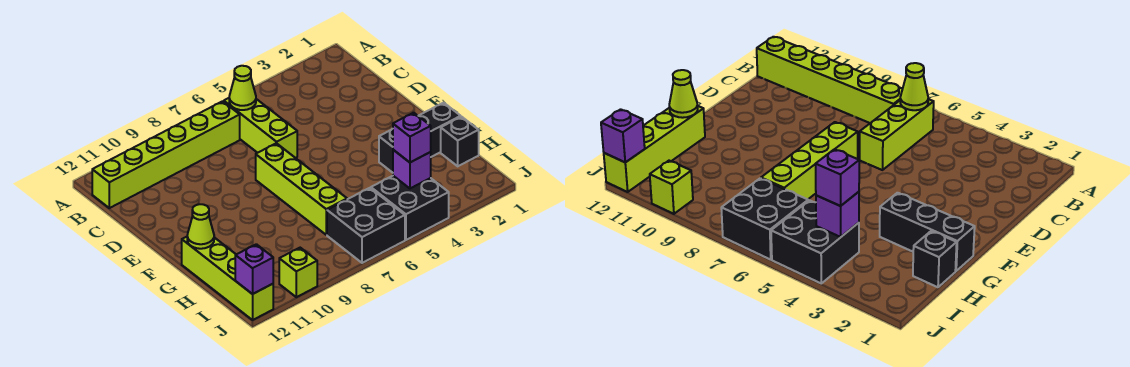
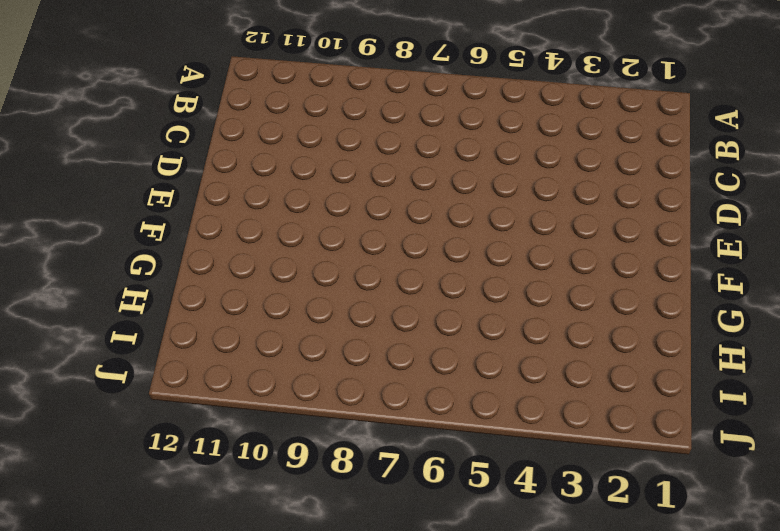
none -> lime 1x3 brick [224,98,297,158]
none -> lime 1x6 brick [92,101,240,208]
none -> lime 1x4 brick [256,143,347,235]

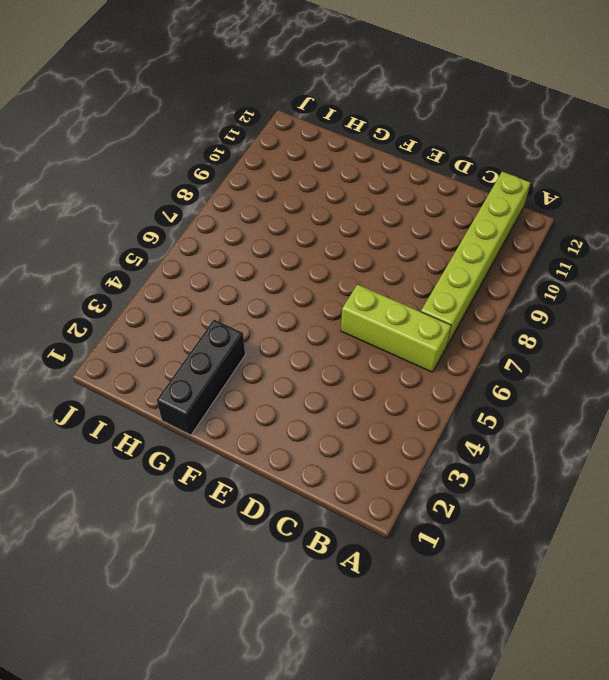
none -> lime 1x4 brick [256,143,347,235]
none -> lime 1x4 brick [182,237,273,320]
none -> black 1x1 brick [441,117,479,166]

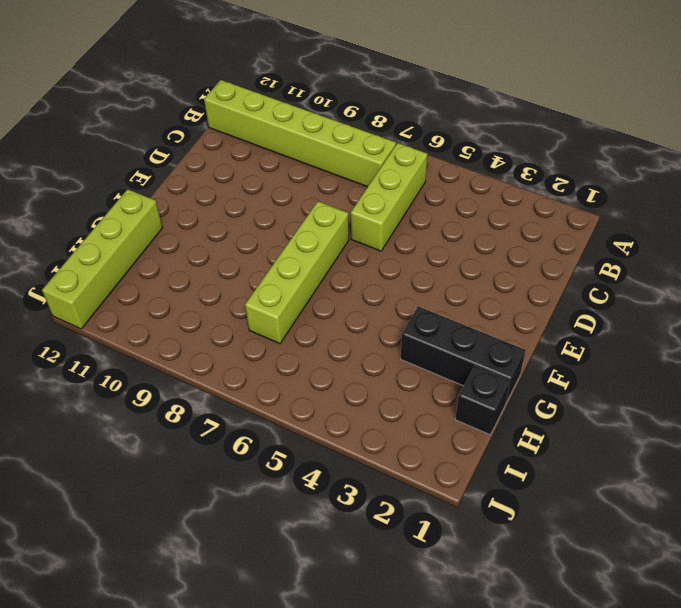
none -> black 2x2 brick [371,176,449,240]
none -> black 2x2 brick [327,188,405,263]
none -> lime 1x1 brick [279,248,317,297]

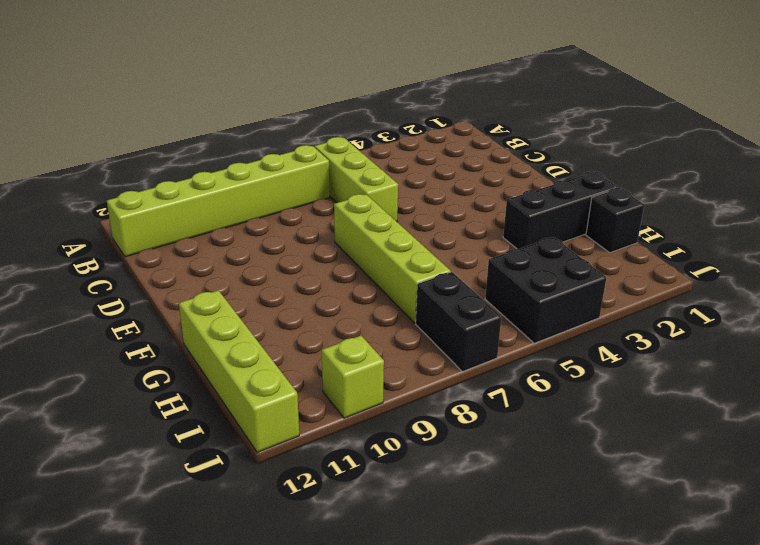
black 1x2 brick [416,272,501,372] -> black 2x2 brick [327,188,405,263]
none -> lime 1x1 cone [229,66,256,110]
none -> lime 1x1 cone [187,204,214,249]
none -> purple 1x1 brick [393,150,431,188]

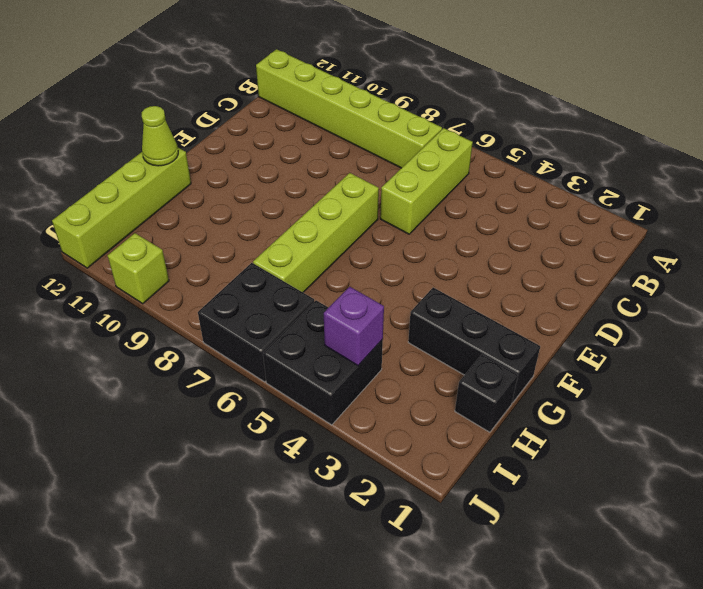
none -> lime 1x1 cone [229,66,256,110]
none -> purple 1x1 brick [235,244,273,294]
none -> purple 1x1 brick [393,113,431,162]

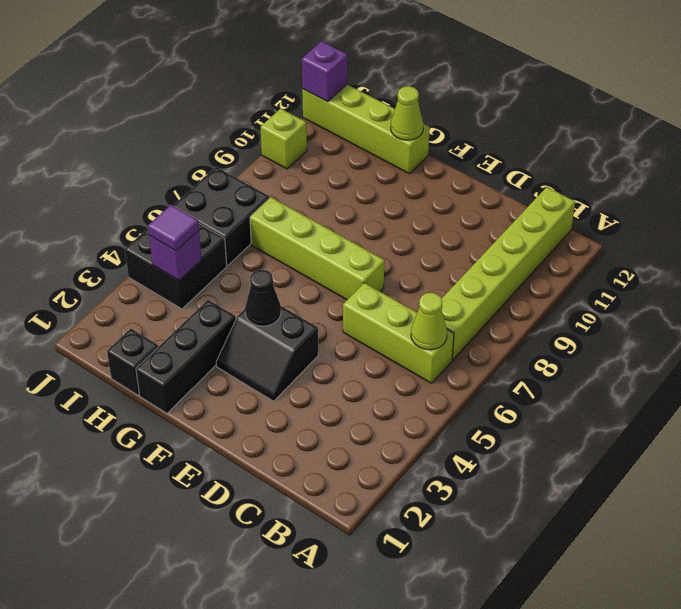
black 2x2 slope [216,306,318,401] -> none
black 1x1 cone [245,270,281,326] -> none
purple 1x1 tile [148,205,199,251] -> purple 1x1 brick [393,113,431,162]

